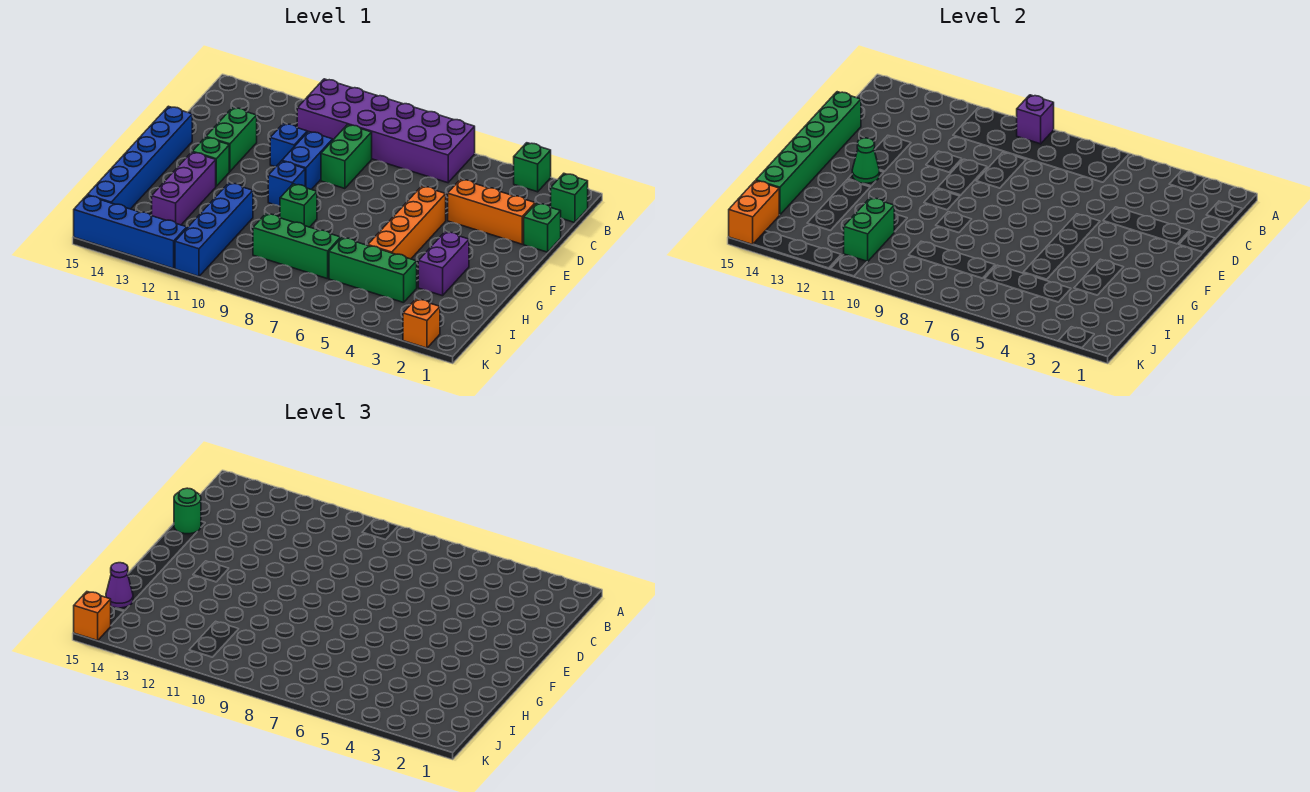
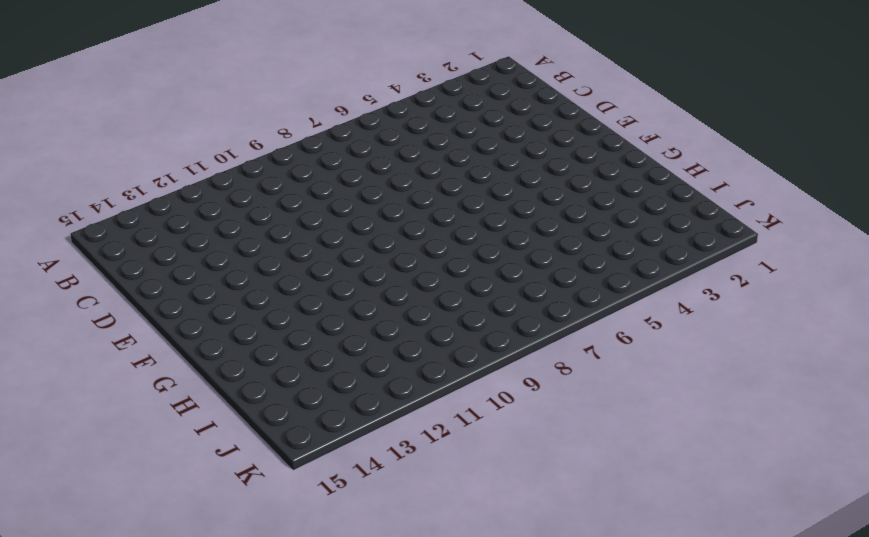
none -> green 1x1 brick [514,143,551,192]
none -> purple 2x6 brick [297,79,475,183]
none -> green 1x1 brick [551,174,588,223]

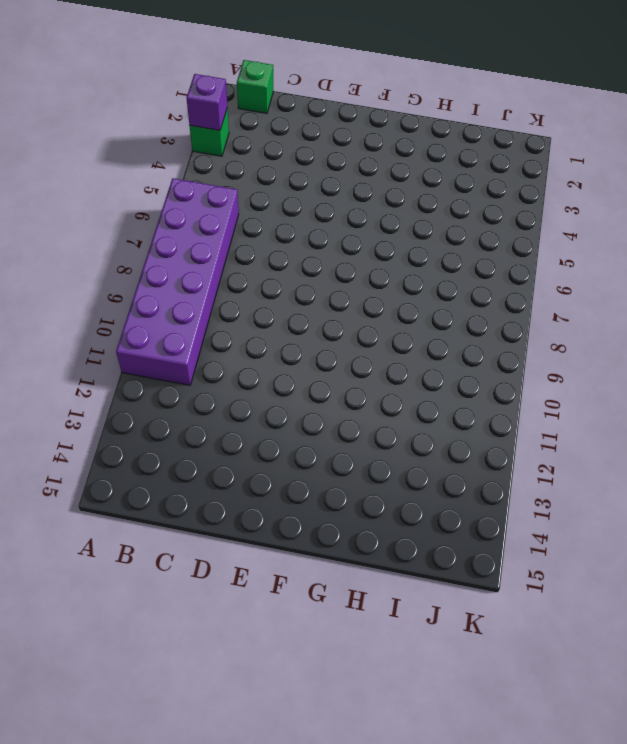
purple 1x1 brick [187,74,227,130] -> purple 1x1 brick moved to [1017,95,1054,144]
none -> green 1x2 brick [321,125,372,189]
none -> green 1x1 brick [524,203,561,252]
none -> orange 1x3 brick [448,179,535,244]

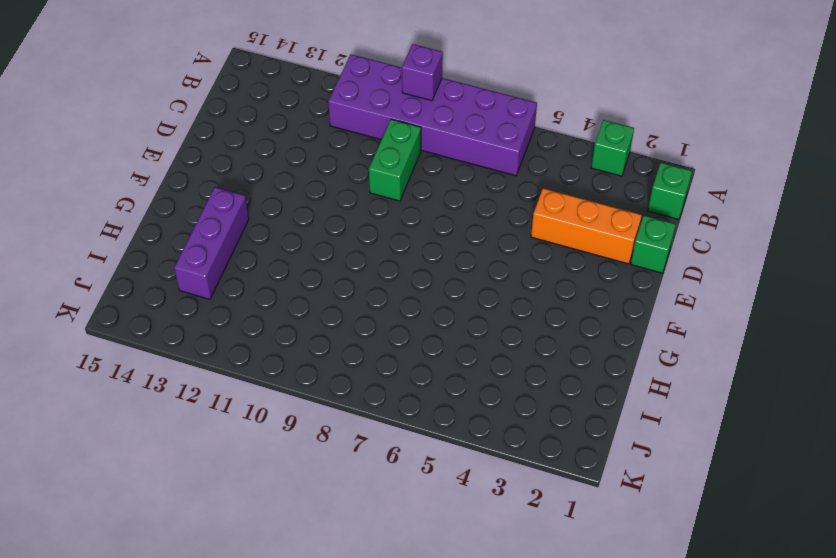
none -> blue 1x2 brick [282,131,333,190]
none -> blue 1x1 brick [270,123,307,167]
none -> green 1x2 brick [206,108,257,171]

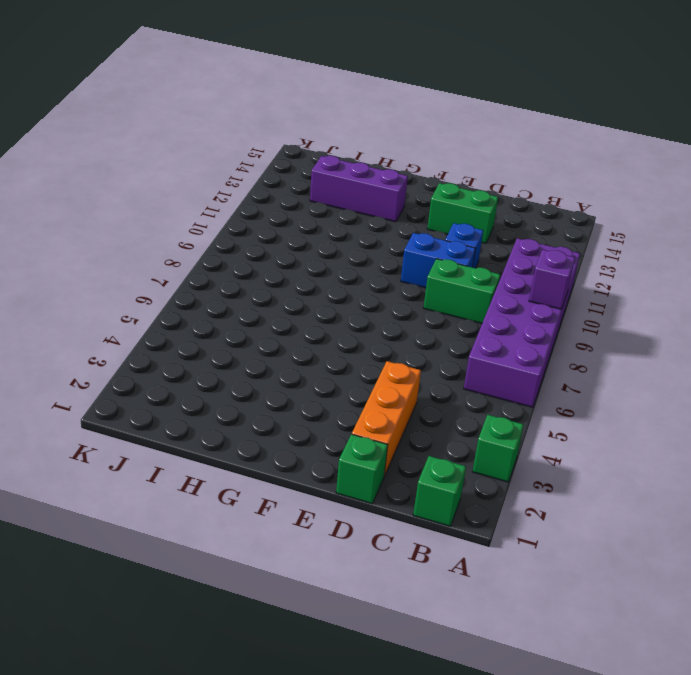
none -> orange 1x4 brick [368,186,446,259]
none -> blue 1x6 brick [87,106,192,209]
none -> blue 1x1 brick [268,161,305,206]

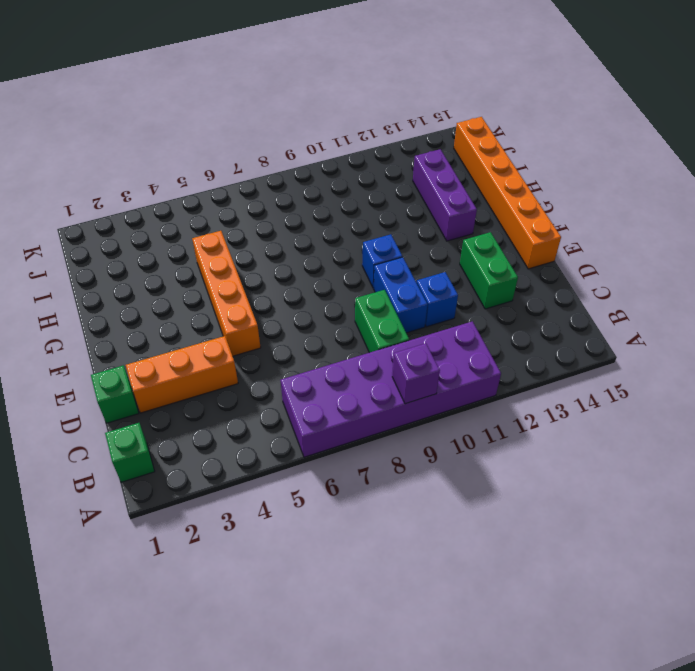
orange 1x6 brick [454,117,561,269] -> blue 1x6 brick [87,106,192,209]
none -> green 1x1 brick [514,143,551,192]
none -> green 1x1 brick [192,137,229,186]
none -> purple 1x2 brick [418,232,469,296]

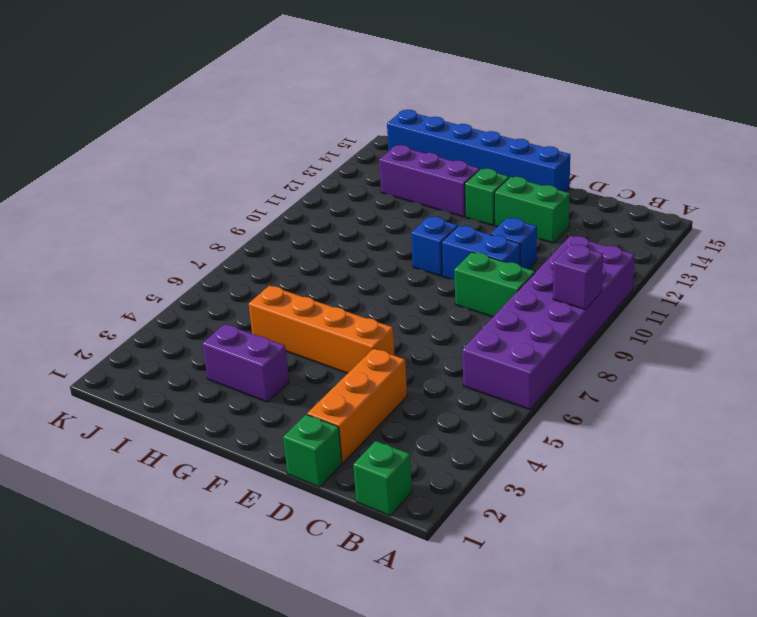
none -> green 1x1 brick [514,143,551,192]
none -> green 1x1 brick [280,184,317,227]
none -> blue 1x4 brick [175,183,253,276]

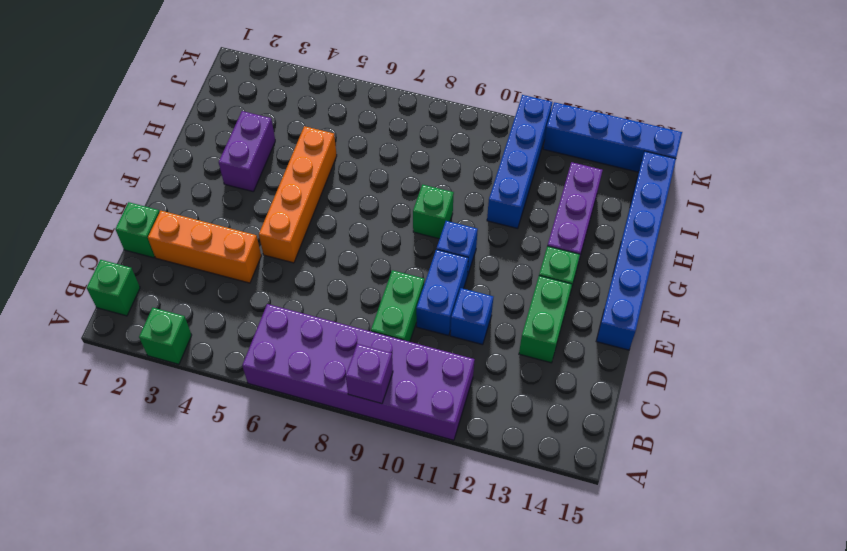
none -> green 1x3 brick [329,238,417,303]
none -> green 1x3 brick [253,214,341,279]
none -> orange 1x1 brick [403,299,440,348]

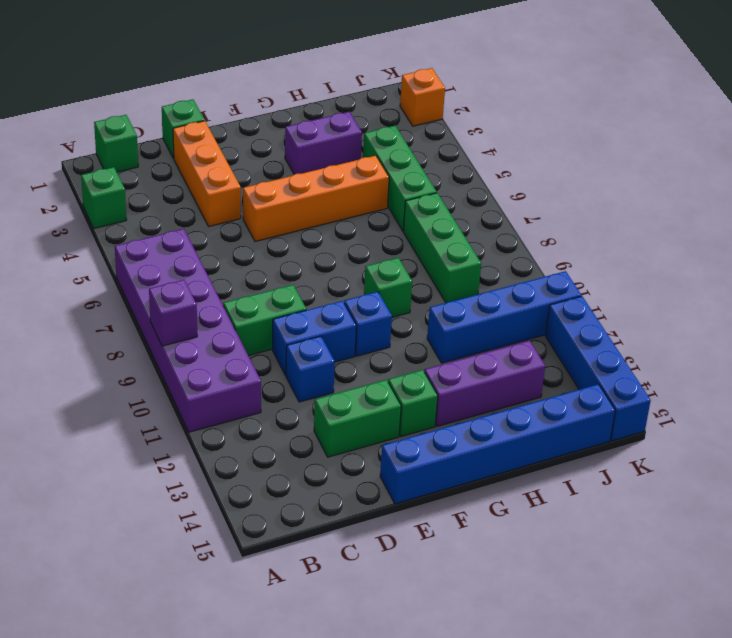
none -> green 1x6 brick [756,92,861,215]
none -> green 1x1 cone [852,138,880,183]
none -> green 1x2 brick [844,198,894,262]

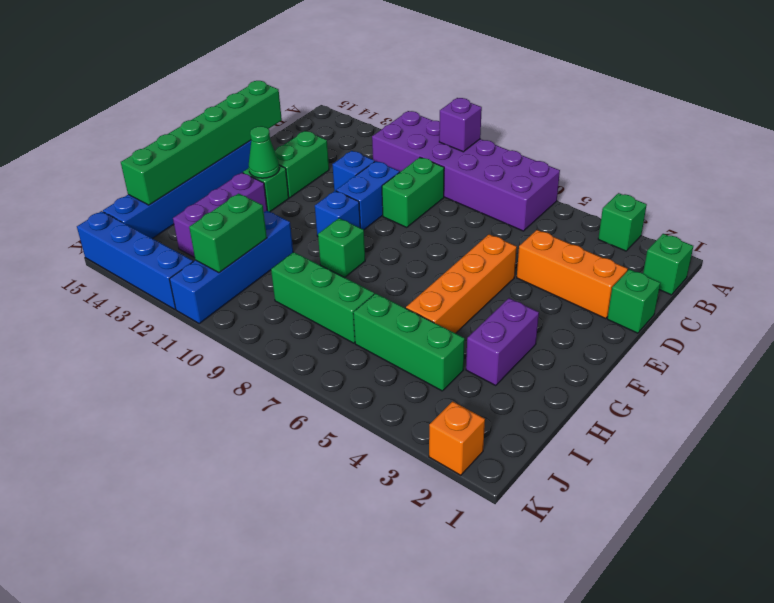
none -> orange 1x2 brick [729,181,779,245]
none -> green 1x1 round brick [174,488,201,534]
none -> purple 1x1 cone [106,563,133,608]

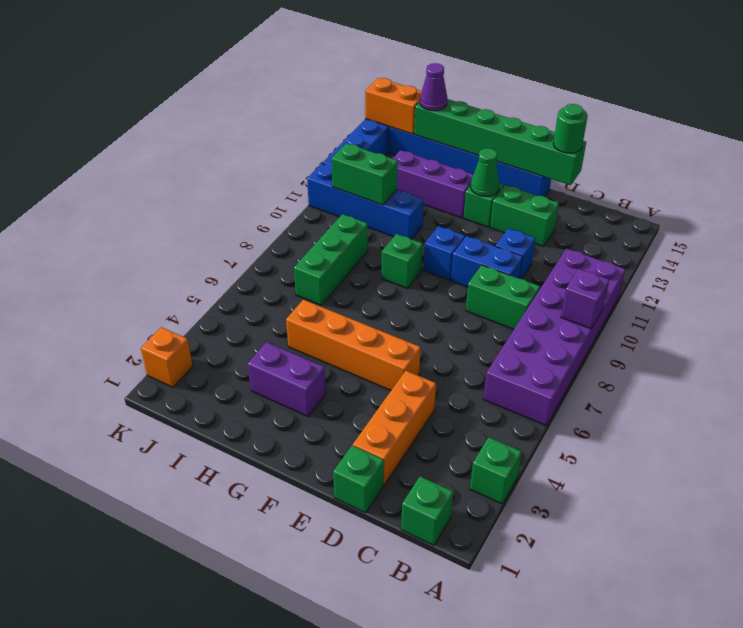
none -> green 1x3 brick [329,238,417,303]
none -> orange 1x1 brick [74,592,111,641]

